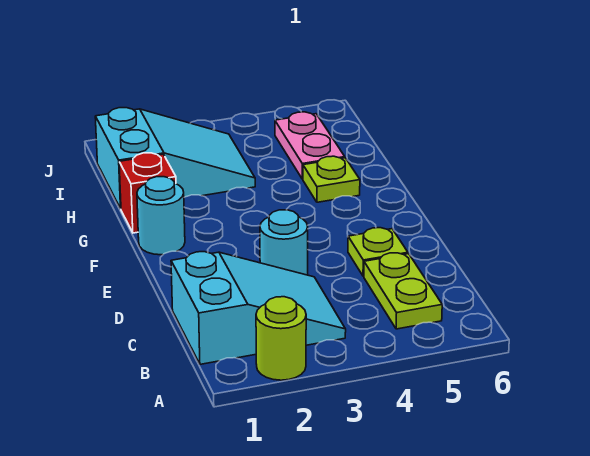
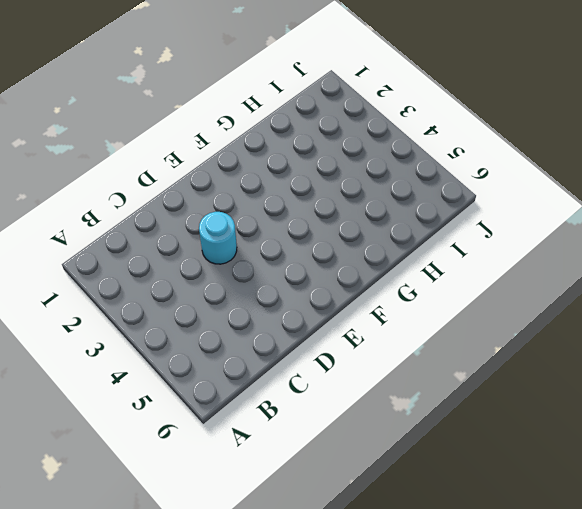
none -> lime 1x1 round brick [256,297,306,380]
none -> cyan 2x3 slope [171,252,346,364]

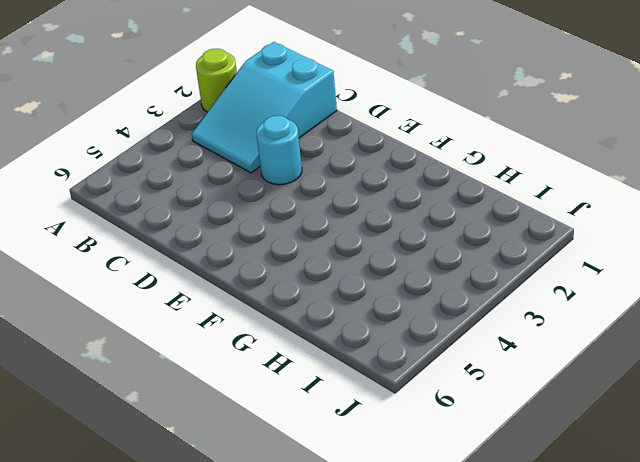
none -> lime 1x2 plate [364,253,442,329]
none -> lime 1x1 plate [348,228,408,276]

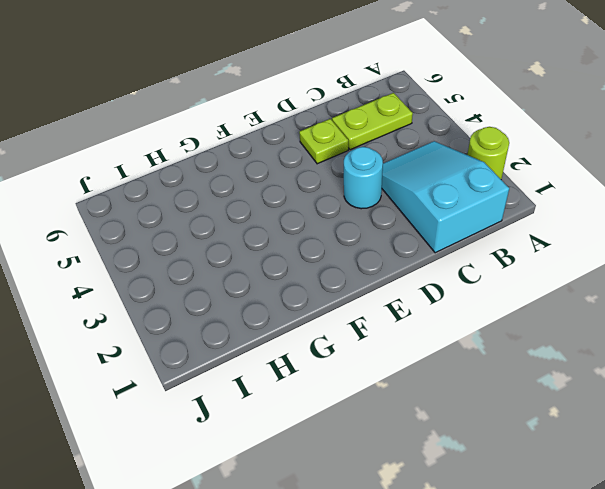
none -> cyan 1x1 round brick [137,177,185,255]
none -> red 1x1 brick [119,153,176,233]

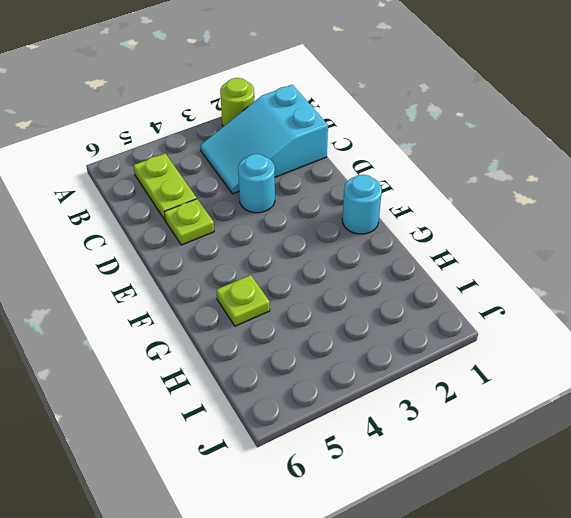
none -> red 1x1 brick [119,153,176,233]
none -> cyan 2x3 slope [95,108,255,209]

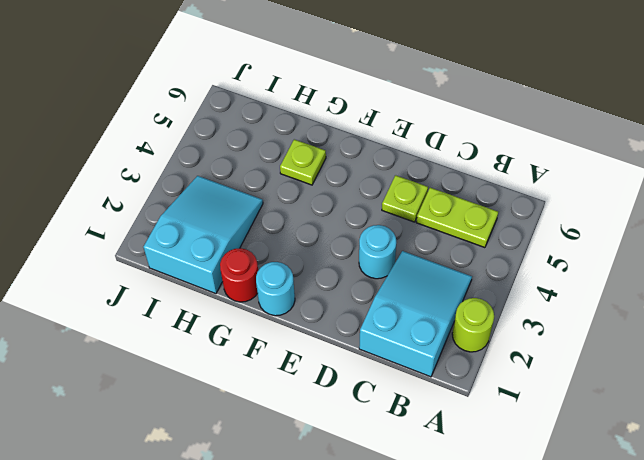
red 1x1 round brick [220,248,258,302] -> red 1x1 brick [119,153,176,233]
none -> pink 1x2 plate [275,112,345,179]

